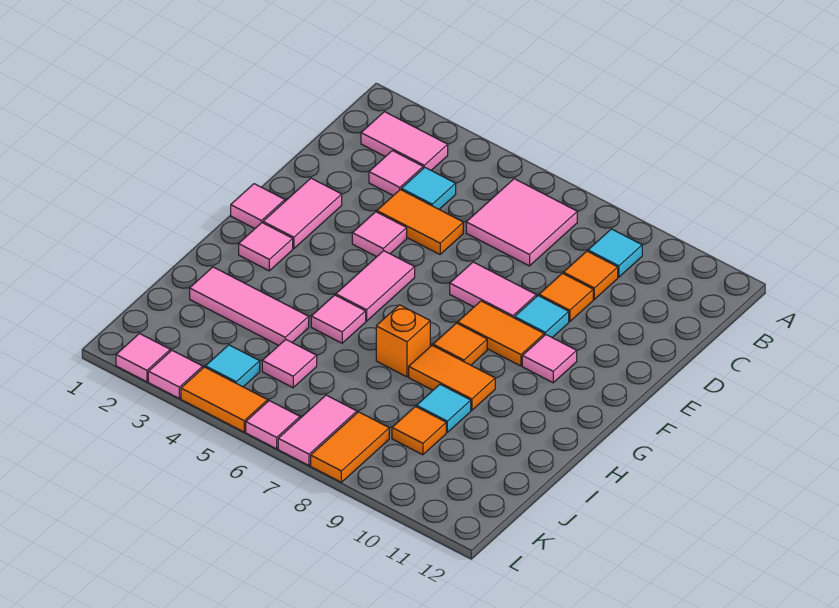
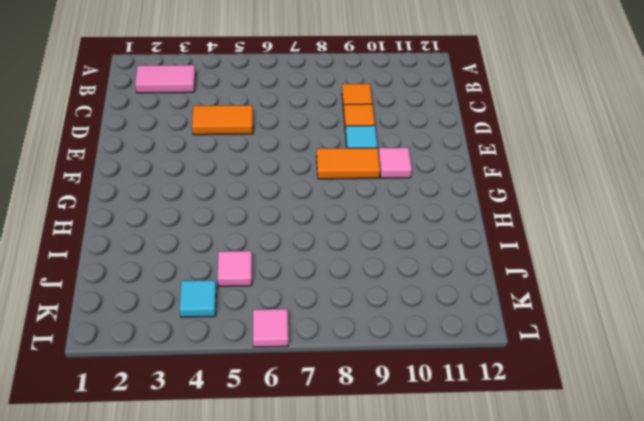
none -> pink 2x2 tile [466,179,577,266]
none -> cyan 1x1 tile [588,229,642,277]
none -> pink 1x1 tile [369,151,423,195]
none -> cyan 1x1 tile [401,167,456,209]

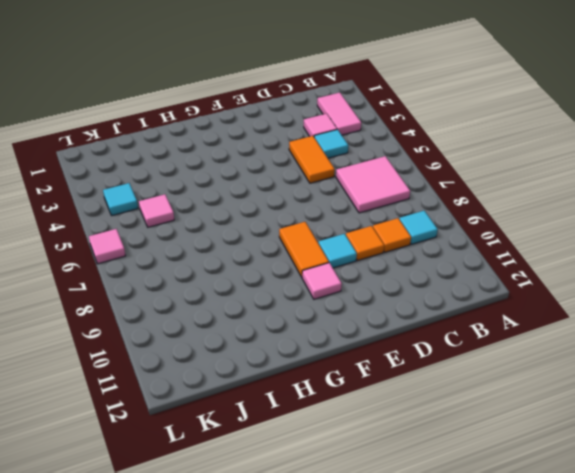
none -> pink 1x2 tile [263,178,342,249]
none -> pink 1x1 tile [352,212,407,257]
none -> pink 1x2 tile [450,262,536,318]
none -> pink 1x1 tile [231,184,285,228]

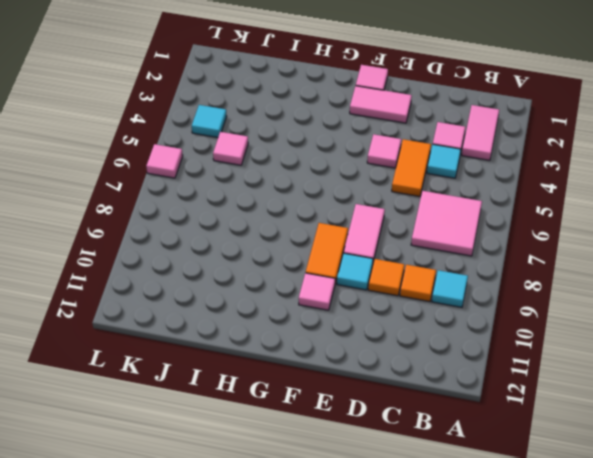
none -> pink 1x2 tile [336,251,415,321]
none -> pink 1x1 tile [239,223,293,271]
none -> orange 1x1 tile [433,323,487,365]
none -> pink 1x1 tile [311,295,366,343]

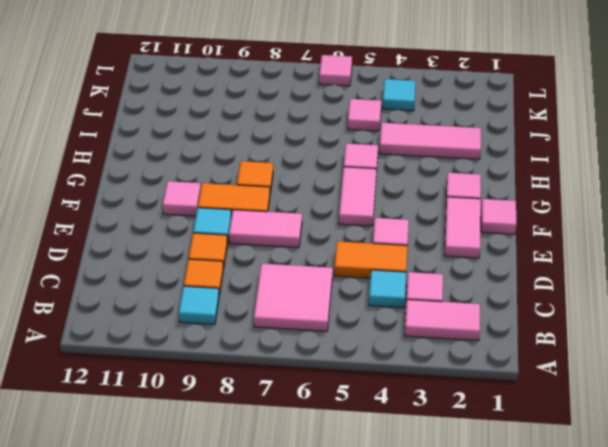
none -> orange 1x1 brick [376,305,430,377]
none -> orange 1x2 tile [409,346,495,410]
none -> cyan 1x1 tile [417,384,471,432]
none -> orange 1x1 tile [392,407,446,455]

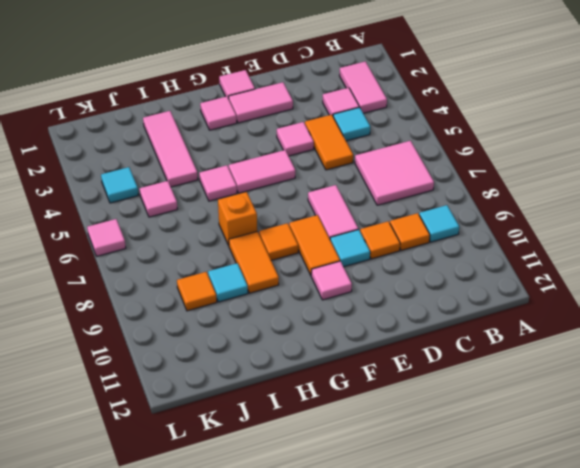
none -> pink 1x2 tile [278,395,357,466]
none -> orange 1x2 tile [311,412,389,482]
none -> pink 1x1 tile [116,334,170,382]
none -> pink 1x1 tile [148,350,203,398]

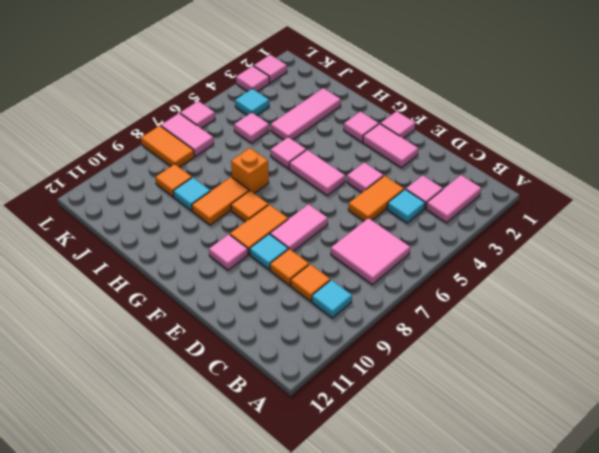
none -> orange 1x2 tile [181,367,268,432]

